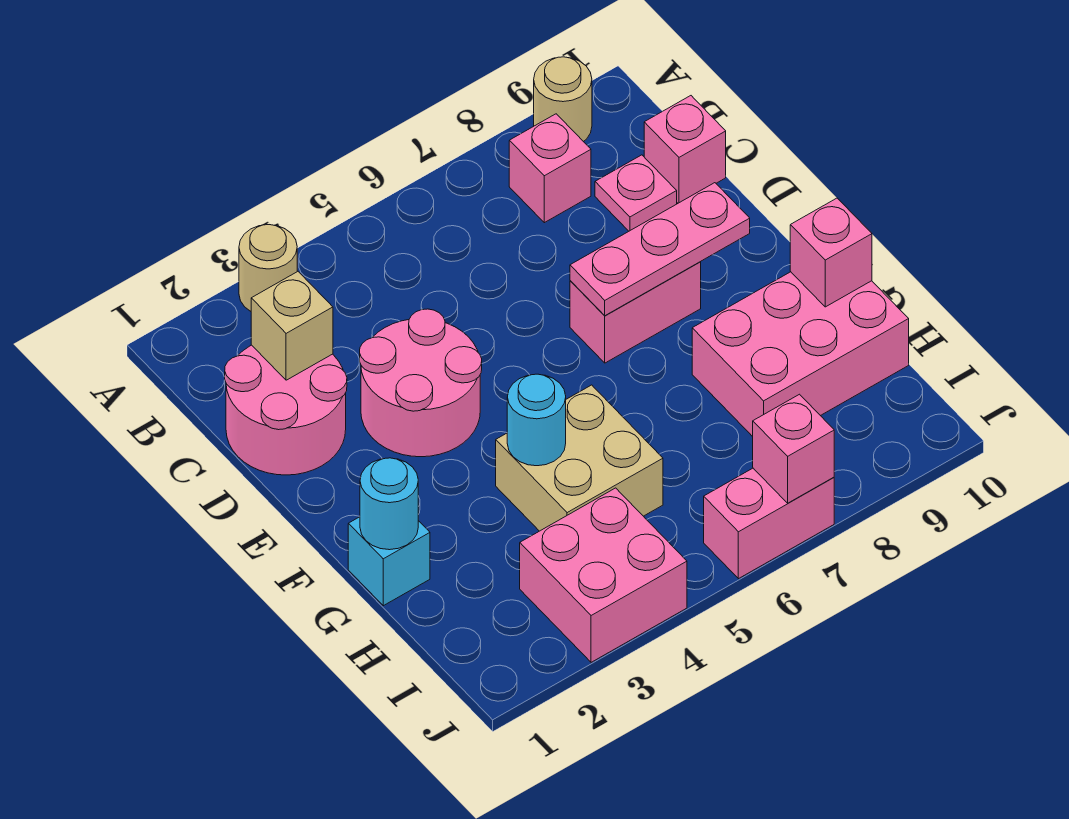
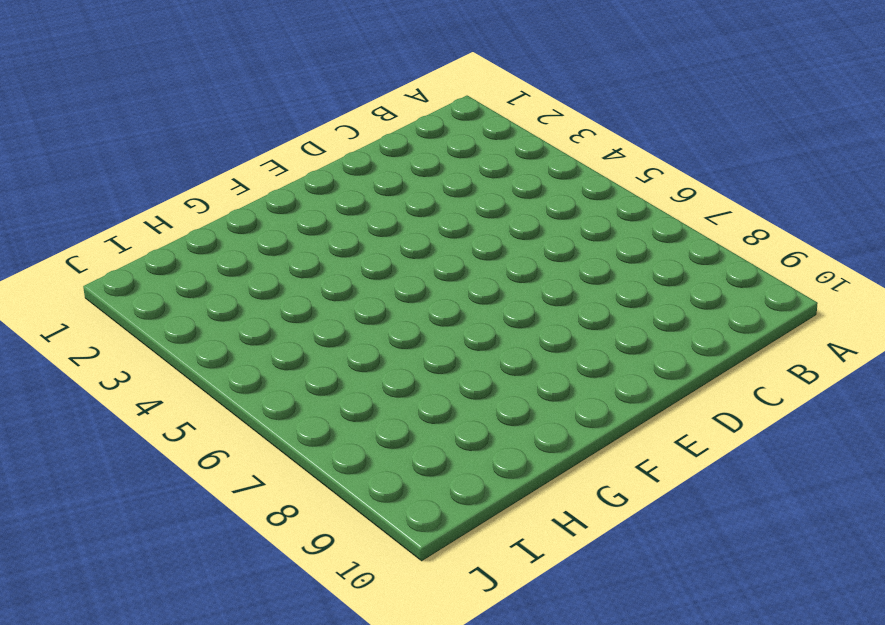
none -> tan 1x1 round brick [239,225,297,311]
none -> tan 1x1 round brick [534,57,592,142]
none -> pink 1x1 brick [509,114,591,223]

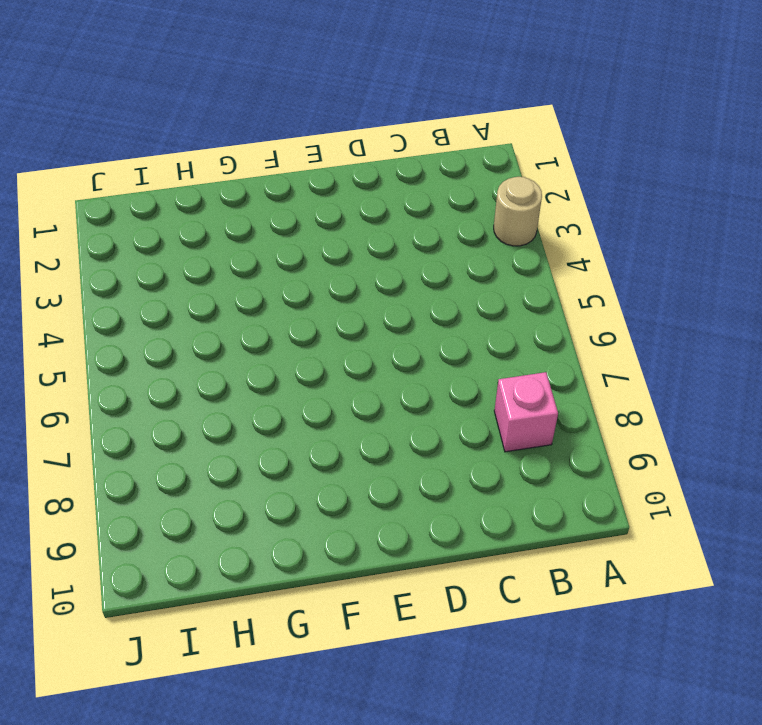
none -> tan 1x1 round brick [534,57,592,142]
none -> pink 2x2 round brick [225,345,347,475]
none -> pink 1x1 plate [595,155,677,231]

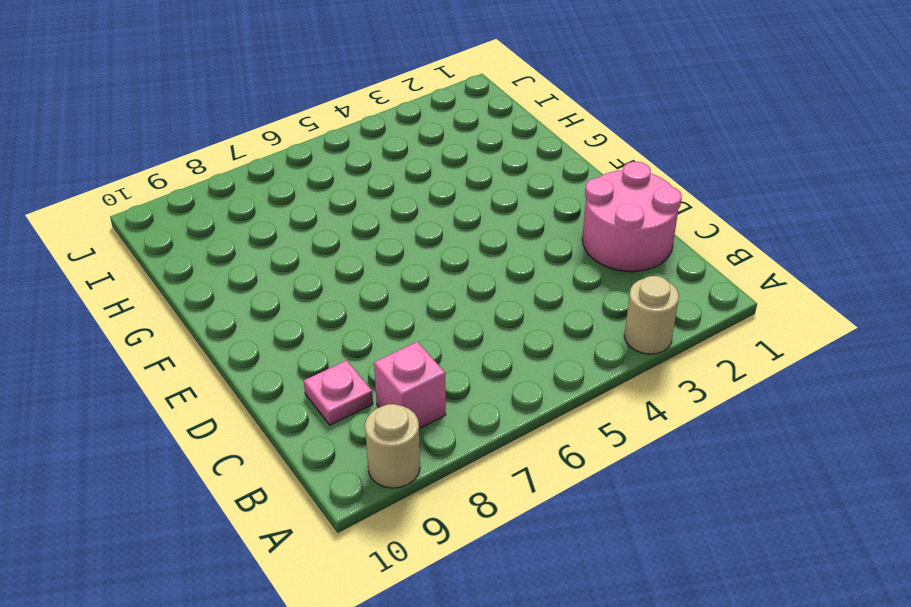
none -> pink 1x1 brick [644,96,726,203]
none -> pink 2x2 round brick [360,309,482,457]
none -> pink 1x2 brick [570,262,701,363]

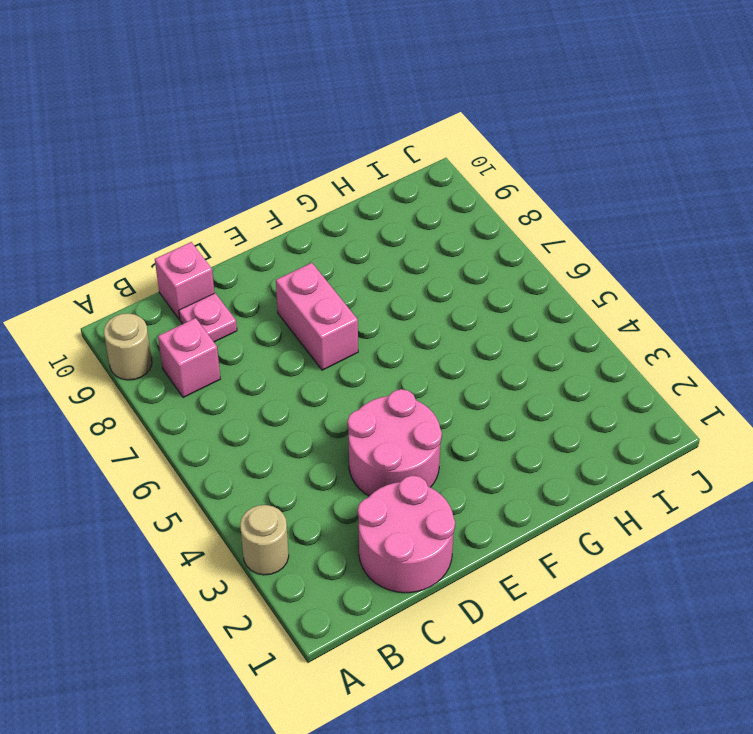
none -> cyan 1x1 brick [348,517,430,606]
none -> tan 2x2 brick [496,385,663,531]
none -> pink 2x3 brick [692,272,909,437]

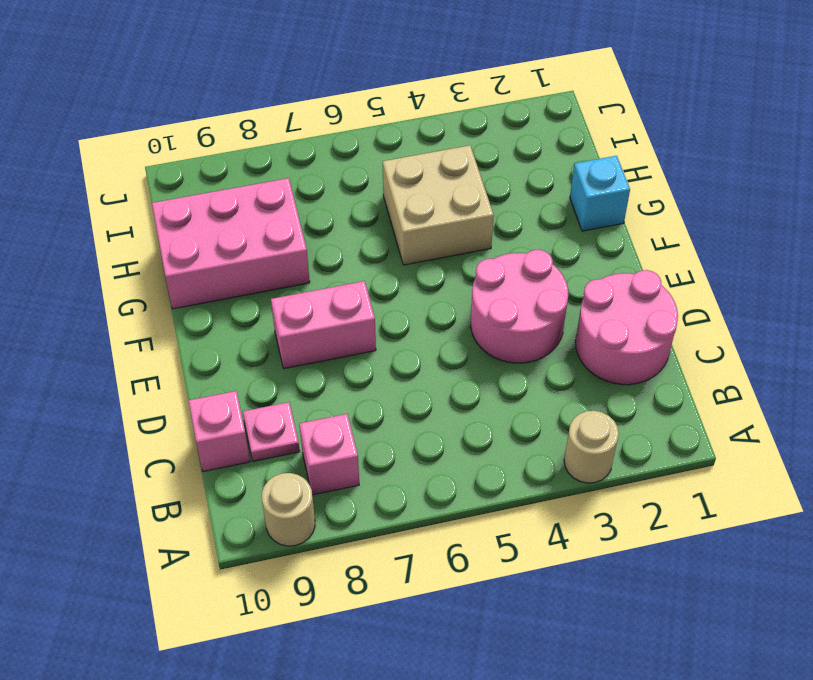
none -> pink 2x2 brick [520,488,687,662]
none -> pink 1x2 brick [704,468,834,579]
none -> tan 1x1 brick [251,271,333,380]

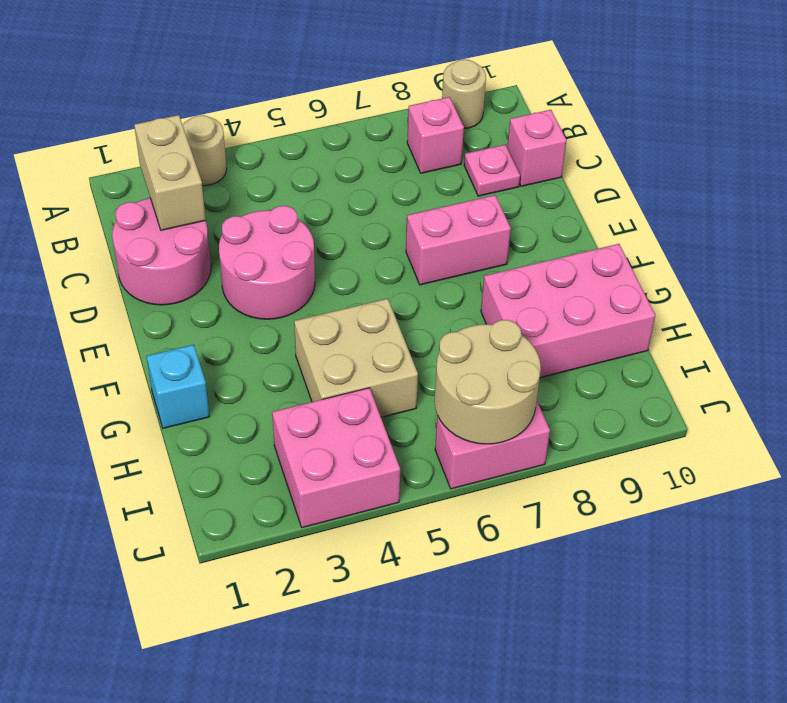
tan 1x2 brick [134,115,206,230] -> tan 1x1 brick [251,271,333,380]
tan 2x2 round brick [434,320,541,444] -> pink 1x1 brick [753,394,834,503]
none -> pink 1x3 plate [570,183,750,316]
none -> cyan 1x1 round brick [360,458,418,550]
none -> cyan 1x1 round brick [507,374,566,466]

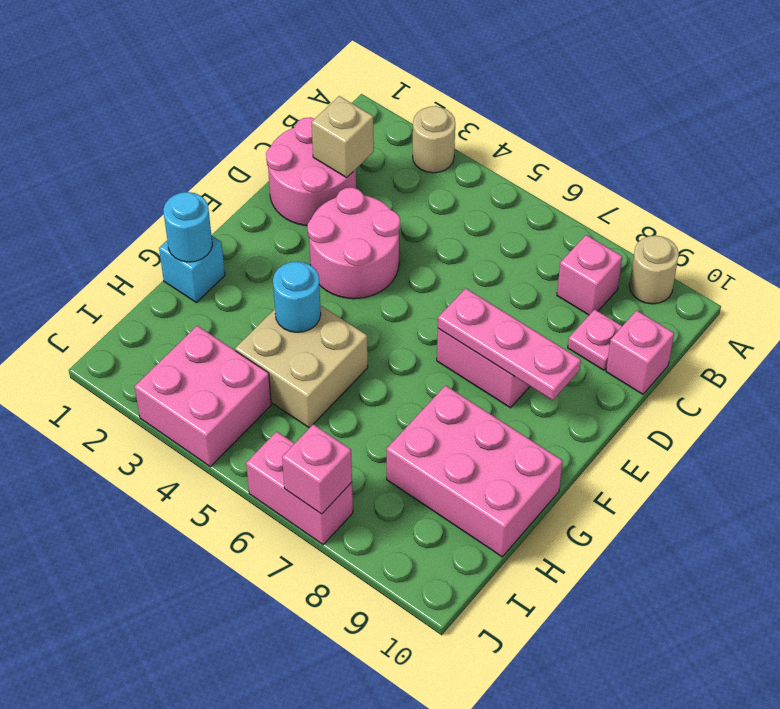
none -> pink 1x1 brick [790,198,872,307]

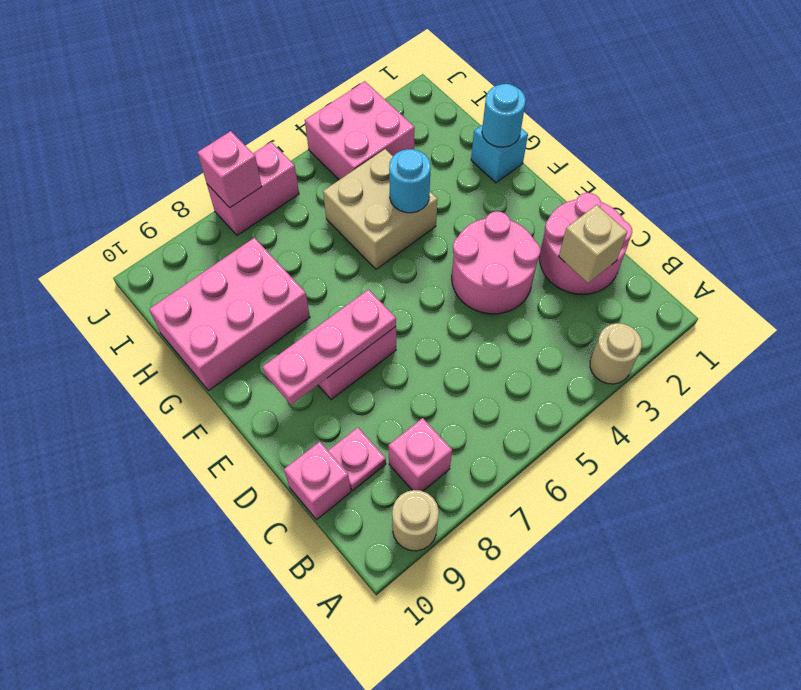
none -> pink 1x1 brick [790,198,872,307]

